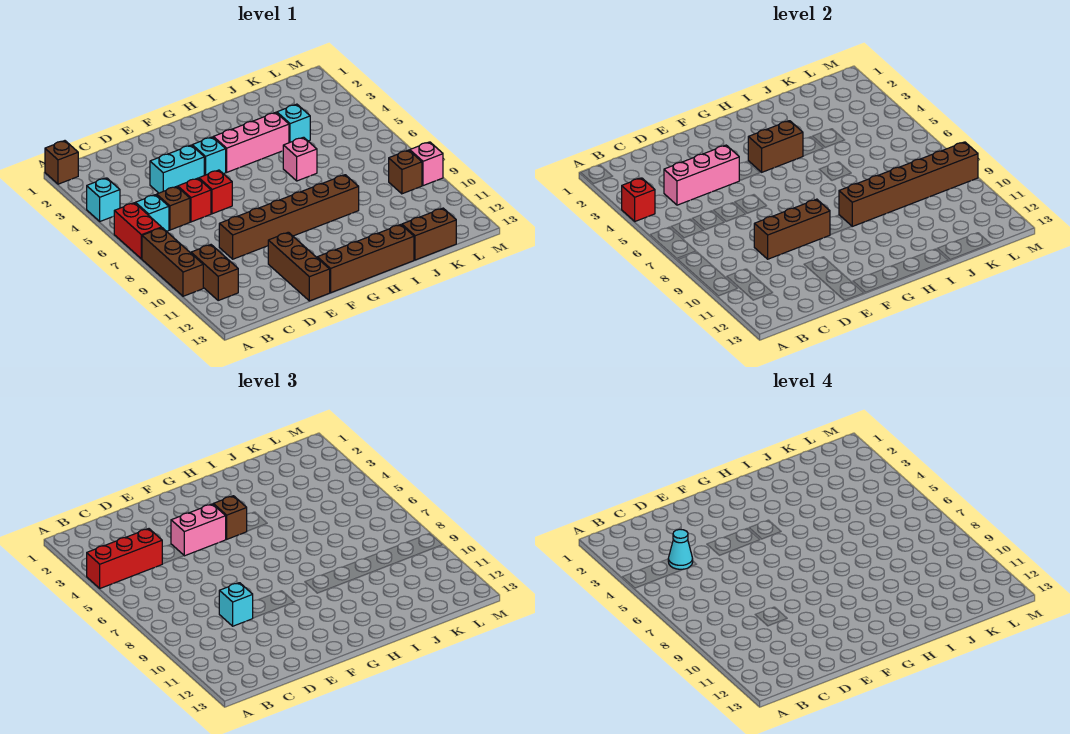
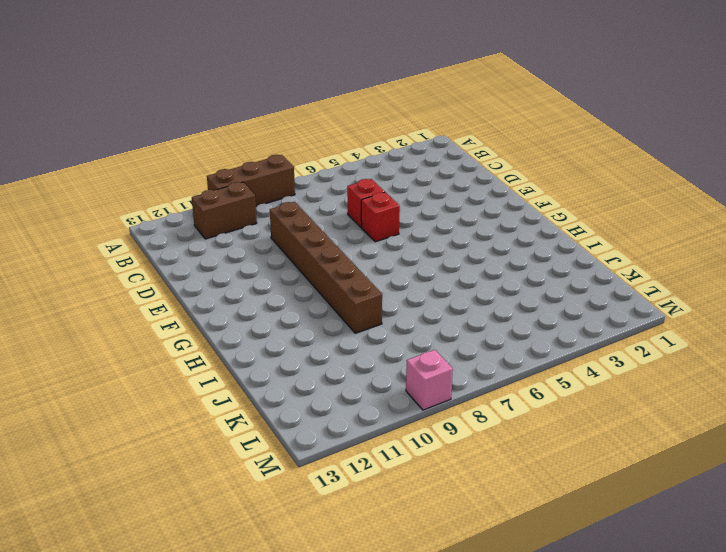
none -> brown 1x1 brick [45,141,78,184]
none -> cyan 1x1 brick [87,178,120,221]
none -> red 1x2 brick [114,203,162,259]
none -> cyan 1x1 brick [135,195,169,231]

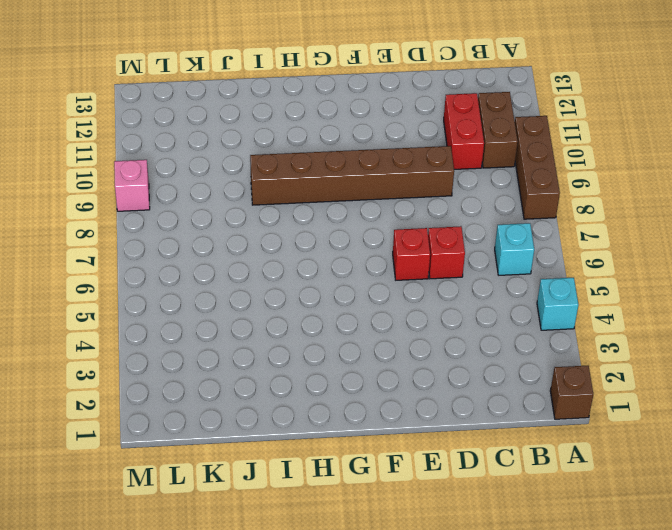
red 1x2 brick [444,93,484,169] -> red 1x2 brick moved to [114,203,162,259]
none -> brown 1x1 brick [157,186,190,230]
none -> cyan 1x2 brick [150,145,204,193]
none -> brown 1x3 brick [268,232,330,301]
none -> cyan 1x1 brick [192,137,226,175]

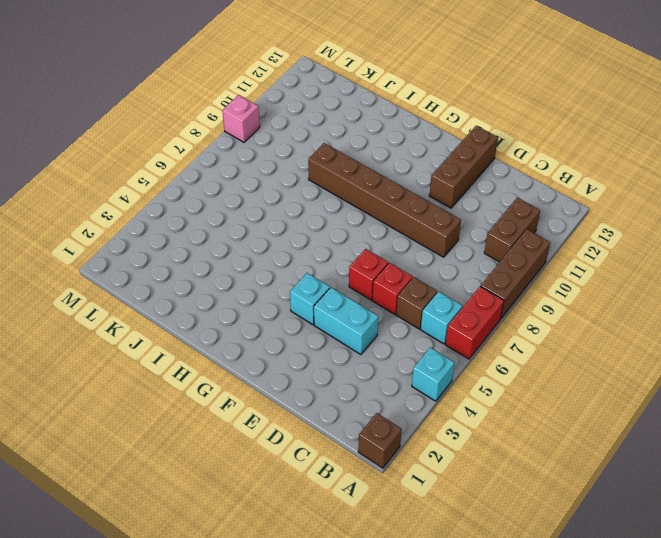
none -> brown 1x4 brick [317,225,414,293]
none -> pink 1x3 brick [213,112,289,172]
none -> pink 1x1 brick [283,137,317,181]
none -> cyan 1x1 brick [277,104,310,143]

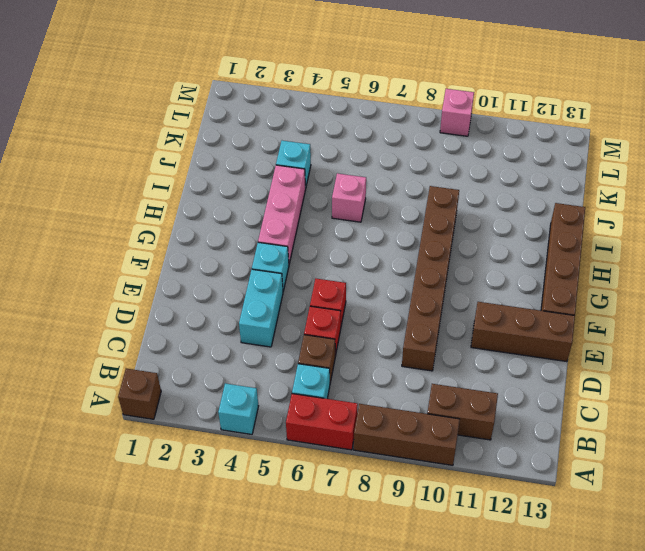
none -> brown 1x2 brick [402,208,456,260]
none -> brown 1x1 brick [389,150,422,194]
none -> red 1x1 brick [622,178,655,221]
none -> pink 1x3 brick [664,145,739,205]

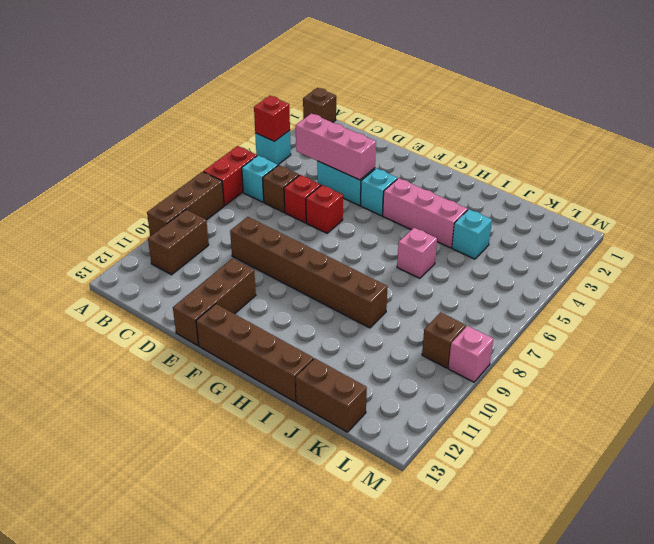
none -> brown 1x3 brick [754,199,830,259]
none -> brown 1x2 brick [748,121,803,172]
none -> brown 1x6 brick [839,142,978,226]
none -> red 1x3 brick [87,529,162,588]

